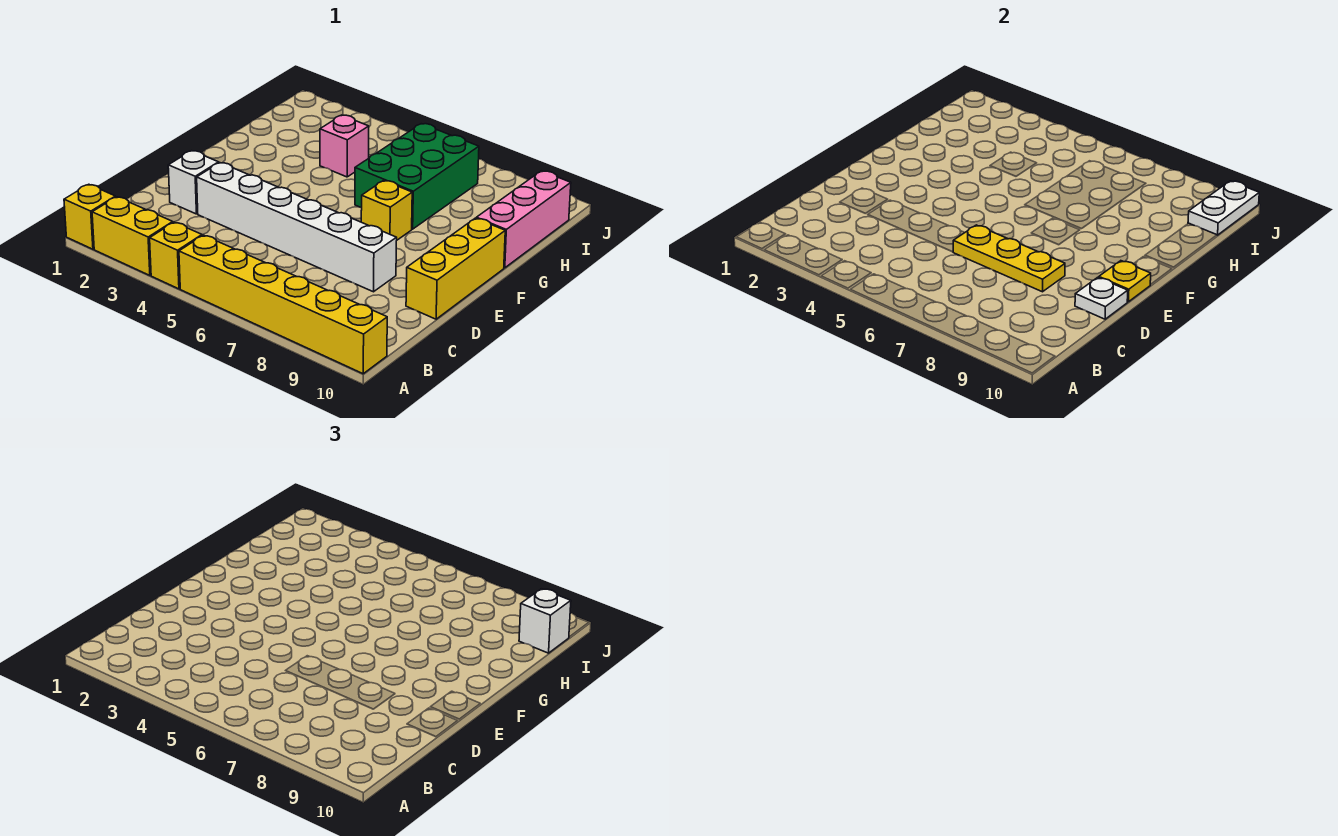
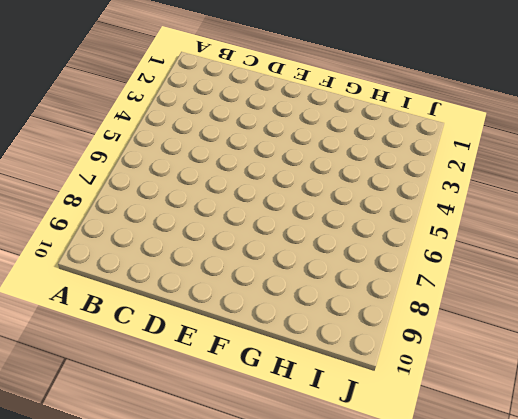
none -> yellow 1x1 brick [64,184,115,249]
none -> yellow 1x2 brick [92,197,173,275]
none -> yellow 1x1 brick [150,222,202,289]

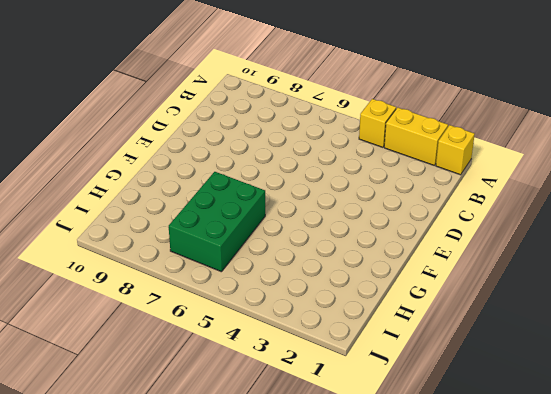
none -> yellow 1x6 brick [179,235,387,374]
none -> white 1x1 brick [168,151,219,214]
none -> white 1x6 brick [197,163,397,292]

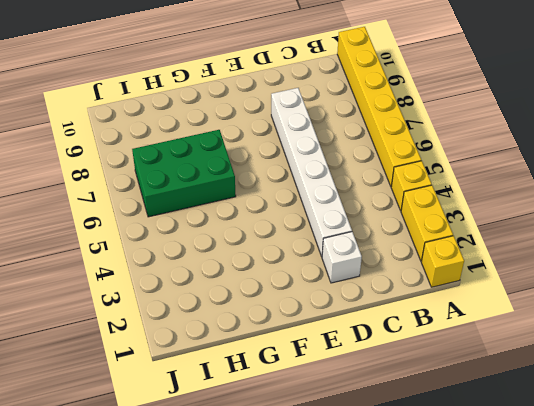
none -> yellow 1x3 brick [406,218,505,319]
none -> yellow 1x1 brick [361,180,412,240]
none -> pink 1x3 brick [476,171,571,268]

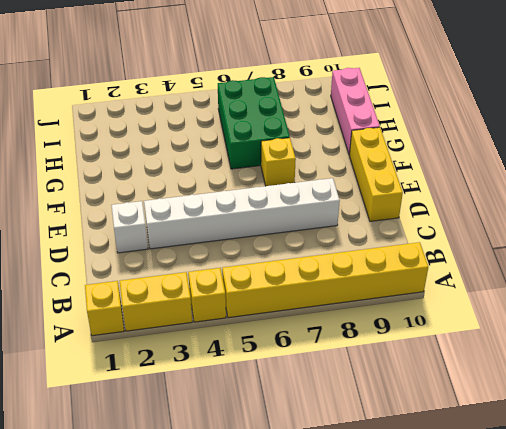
none -> pink 1x1 brick [320,115,369,177]
none -> yellow 1x3 plate [953,225,1065,292]
none -> white 1x1 plate [1075,277,1128,319]

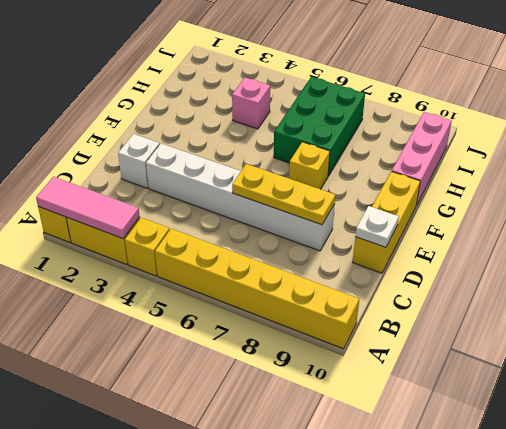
pink 1x3 tile [36,177,140,239] -> none
none -> yellow 1x1 plate [1099,261,1151,302]
none -> white 1x2 plate [1188,181,1259,235]
none -> white 1x1 brick [519,589,571,653]

